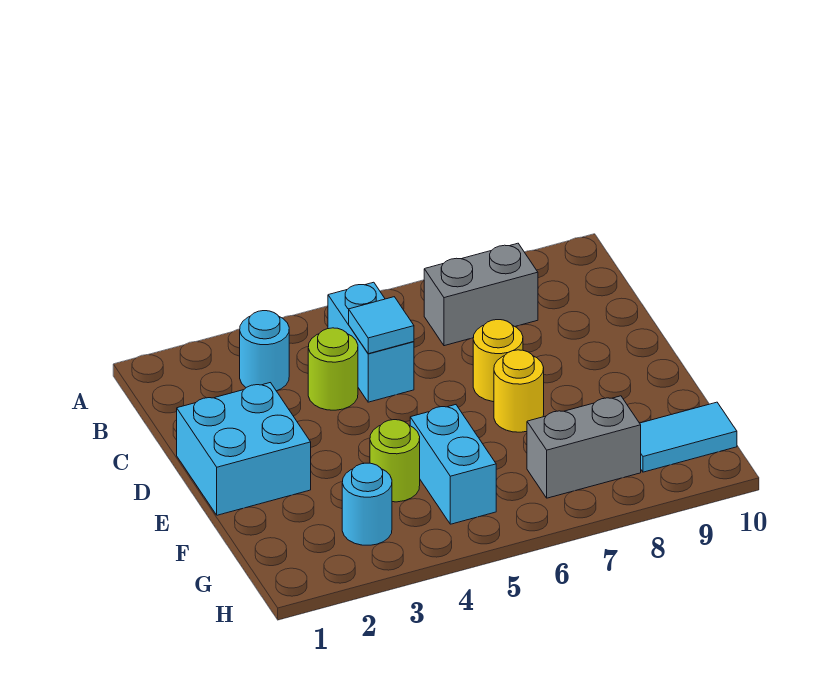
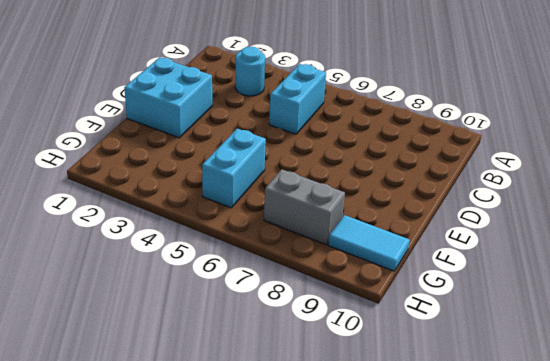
none -> grey 1x2 brick [424,243,538,346]
none -> lime 1x1 round brick [308,328,358,410]
none -> yellow 1x1 round brick [473,320,523,402]

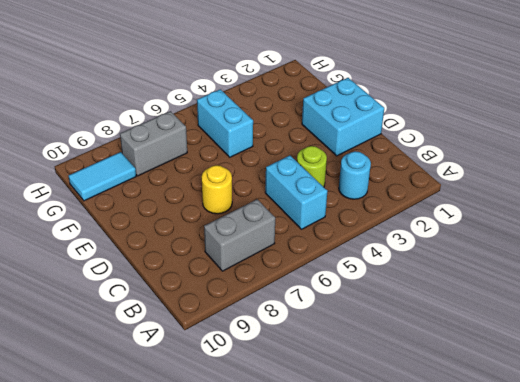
none -> yellow 1x1 round brick [494,350,544,432]
none -> lime 1x1 round brick [370,420,420,502]
none -> cyan 1x1 round brick [342,463,392,545]

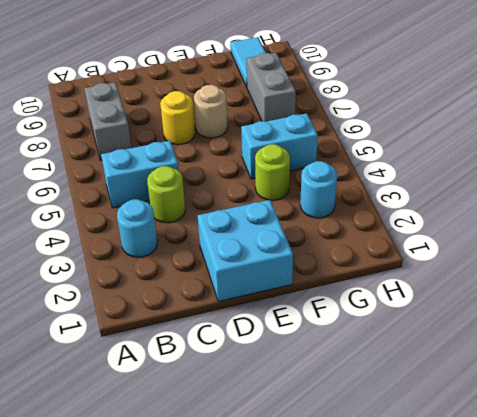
tan 1x1 round brick [194,85,227,138] -> yellow 1x1 round brick [494,350,544,432]
none -> cyan 1x1 tile [349,297,414,354]

